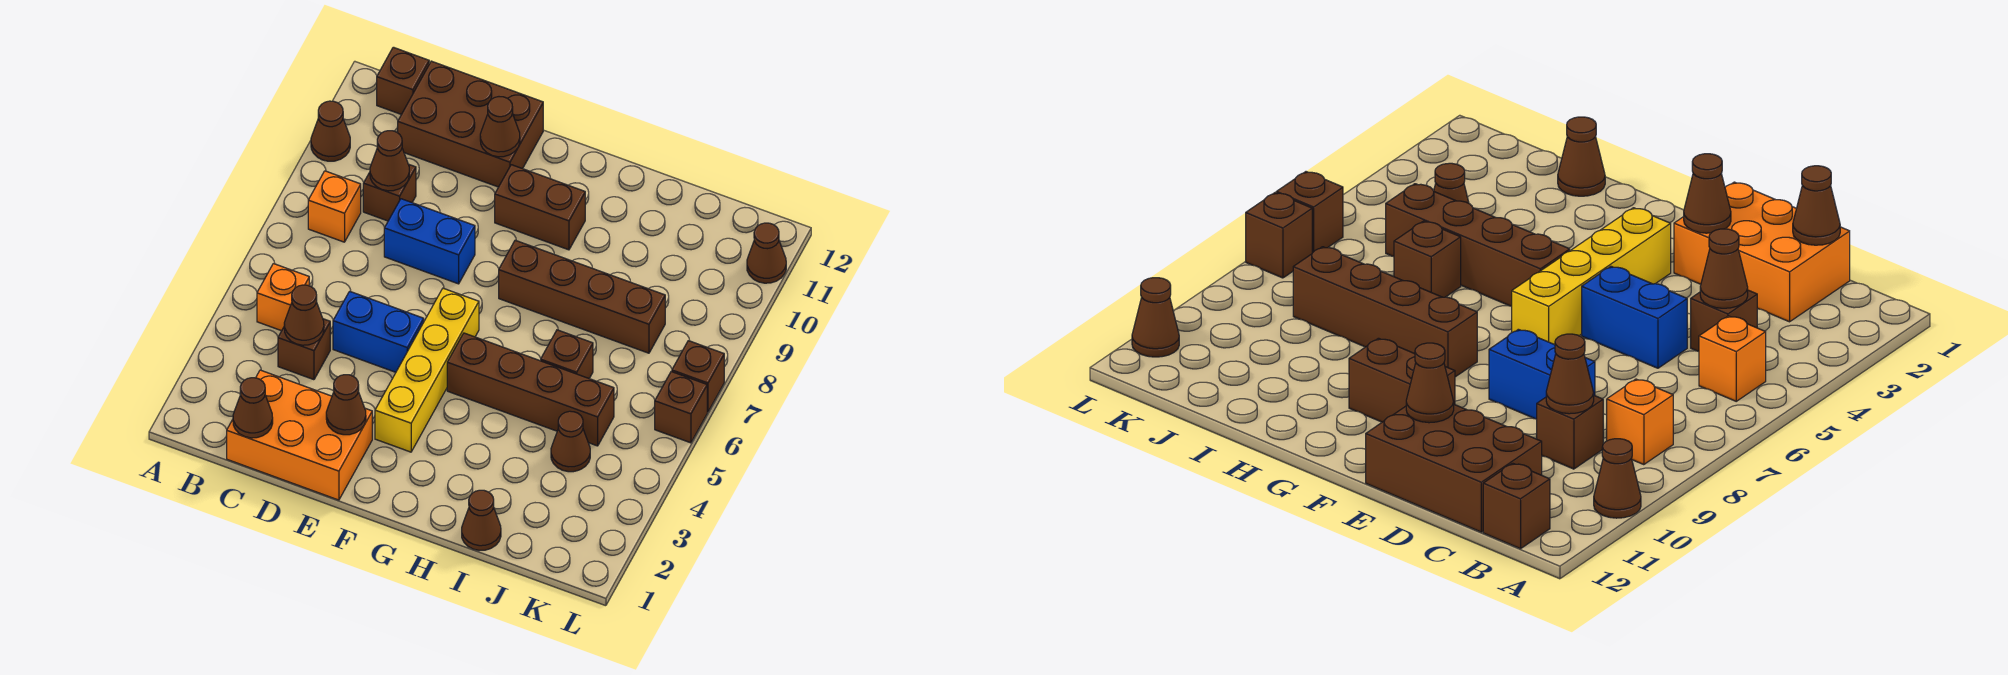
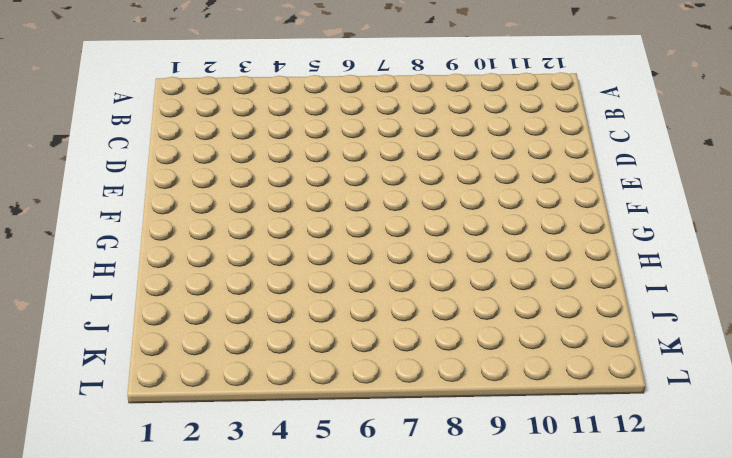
none -> brown 1x1 cone [311,101,350,161]
none -> orange 1x1 brick [257,264,309,331]
none -> orange 1x1 brick [308,171,361,242]

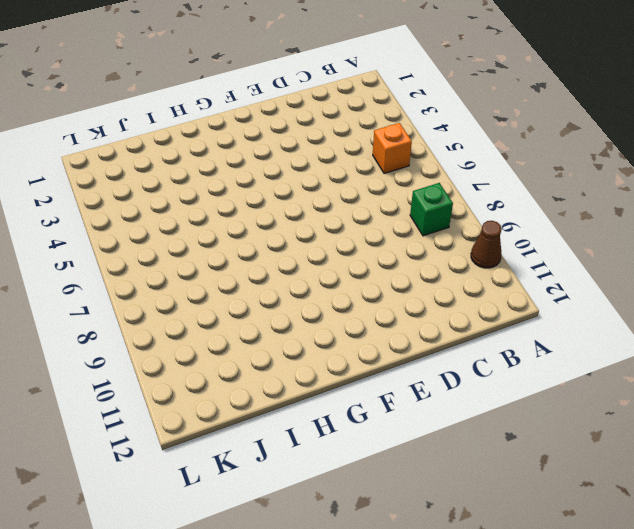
green 1x1 brick [410,183,453,236] -> orange 1x1 brick [308,171,361,242]
none -> brown 1x1 brick [377,47,429,114]
none -> orange 2x3 brick [227,370,372,500]
none -> brown 1x1 brick [278,319,330,380]

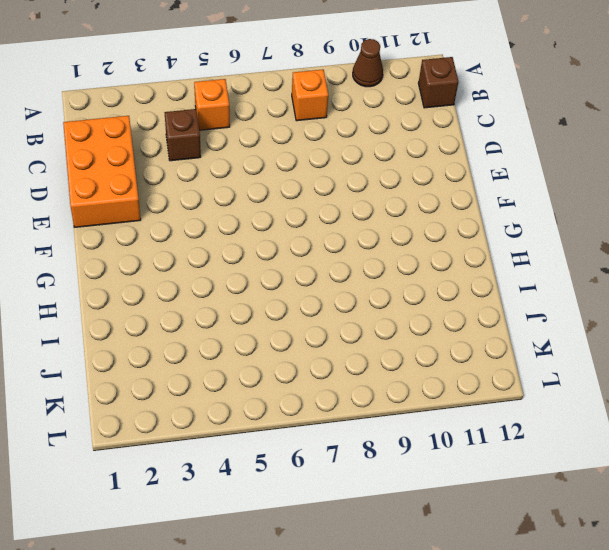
none -> brown 1x1 brick [363,165,416,221]
none -> brown 2x3 brick [397,61,543,187]
none -> blue 1x2 brick [333,291,424,372]

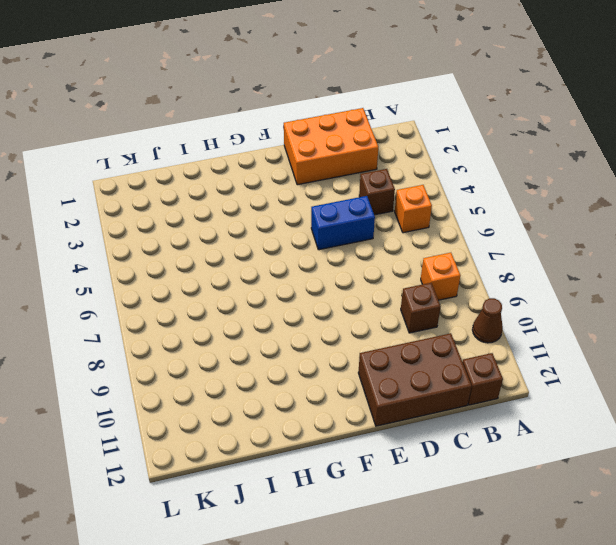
none -> blue 1x2 brick [384,199,475,284]
none -> yellow 1x4 brick [375,288,479,452]
none -> brown 1x2 brick [495,165,585,250]

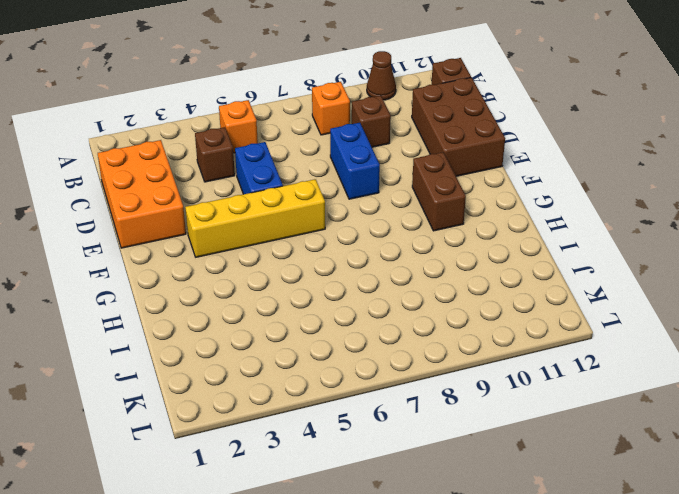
none -> brown 1x4 brick [447,333,614,446]
none -> brown 1x4 brick [499,240,665,353]
none -> brown 1x1 cone [462,490,501,550]

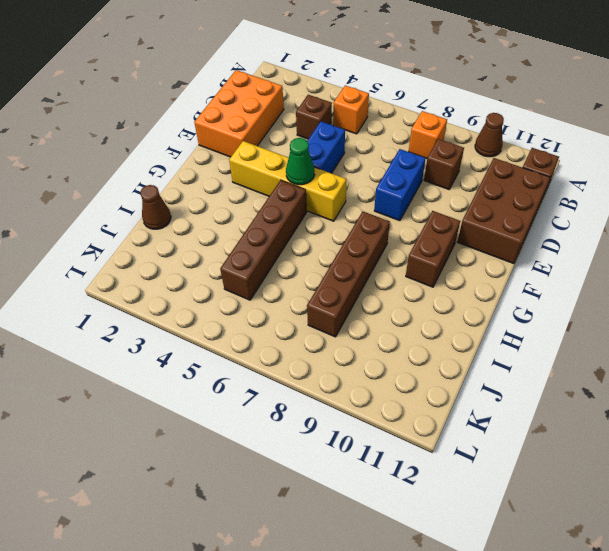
green 1x1 cone [286,138,315,185] -> none
none -> brown 1x1 brick [541,330,593,378]
none -> brown 1x1 cone [551,411,590,472]
none -> brown 1x1 brick [655,372,707,443]

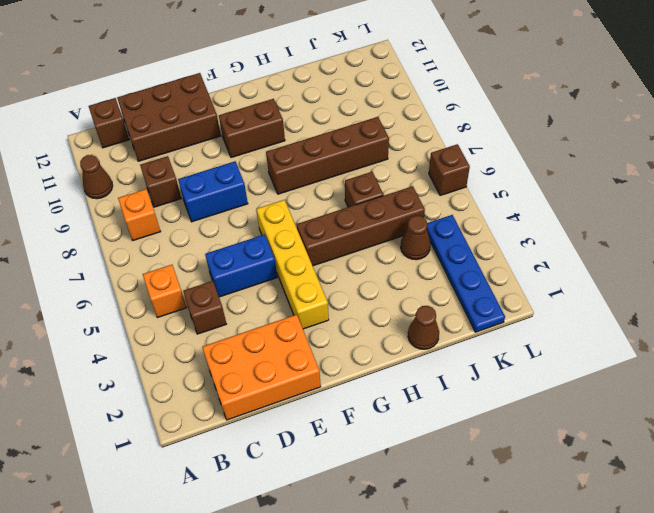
blue 1x4 plate [427,215,505,332] -> none
none -> brown 1x1 brick [672,341,724,412]
none -> brown 1x1 cone [747,223,786,283]
none -> brown 1x1 cone [233,378,273,438]

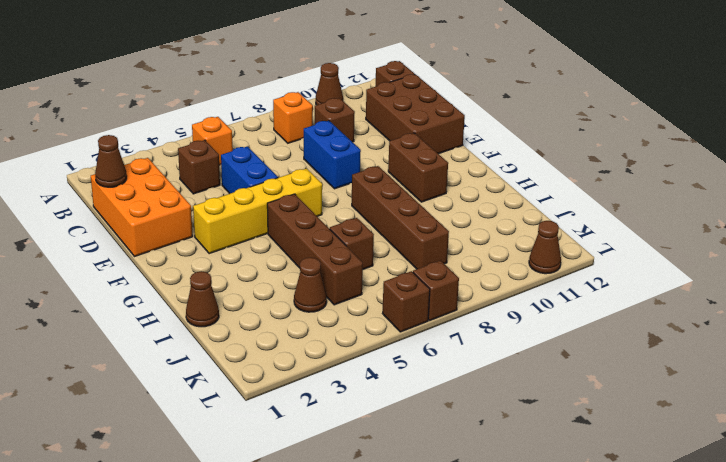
none -> brown 1x1 cone [284,285,324,345]
none -> brown 1x1 cone [370,131,409,191]
none -> brown 1x1 cone [326,375,366,435]

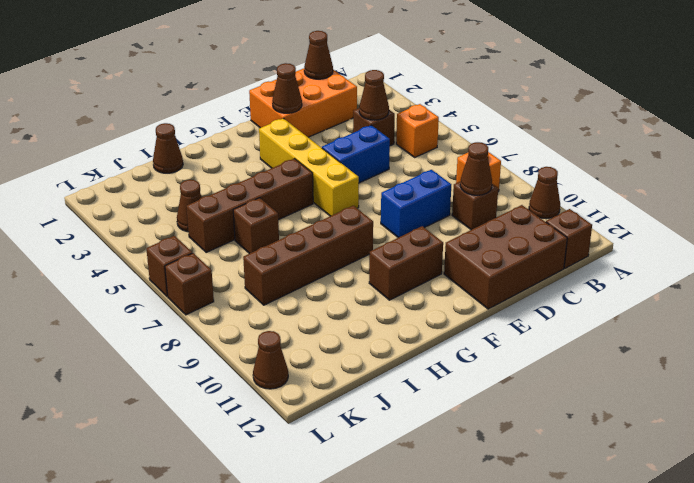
none -> brown 1x1 cone [480,97,520,157]

